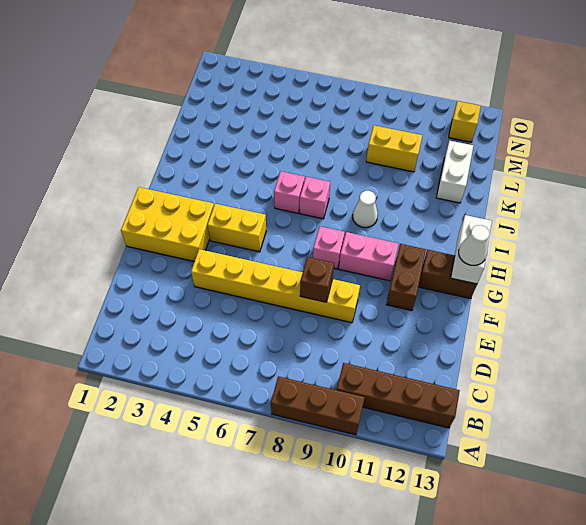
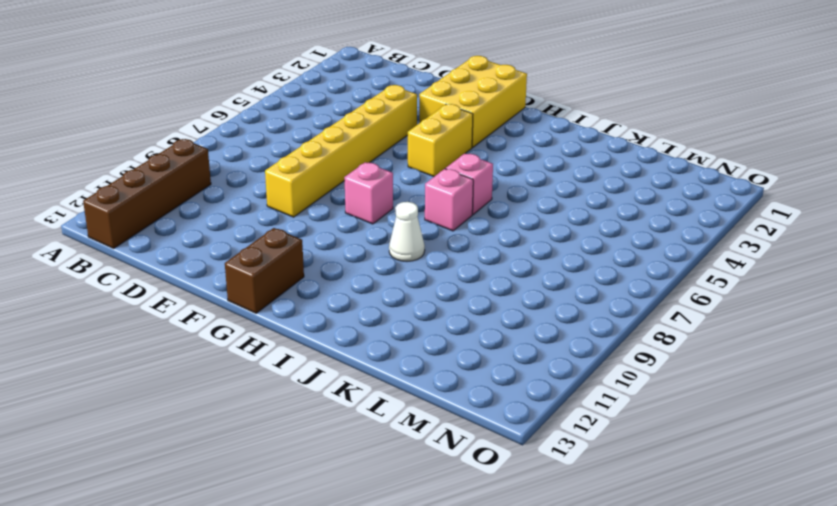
none -> brown 1x3 brick [271,376,365,435]
none -> brown 1x2 brick [386,244,426,311]
none -> pink 1x2 brick [339,232,398,281]

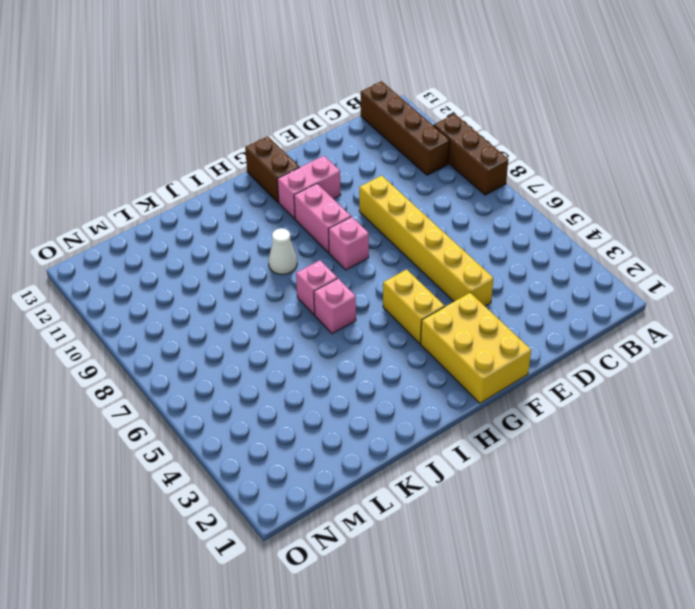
pink 1x2 brick [277,156,341,219] -> brown 1x2 brick [386,244,426,311]
none -> white 1x2 brick [436,141,473,203]
none -> yellow 1x2 brick [366,125,423,172]
none -> yellow 1x1 brick [449,101,481,142]

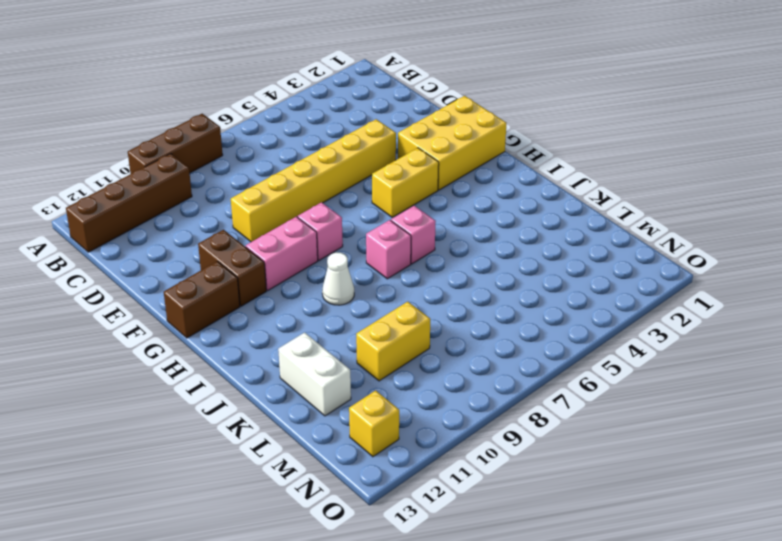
none -> brown 1x1 brick [300,257,334,302]
none -> white 1x2 brick [451,215,492,284]
none -> white 1x1 cone [459,225,489,265]

